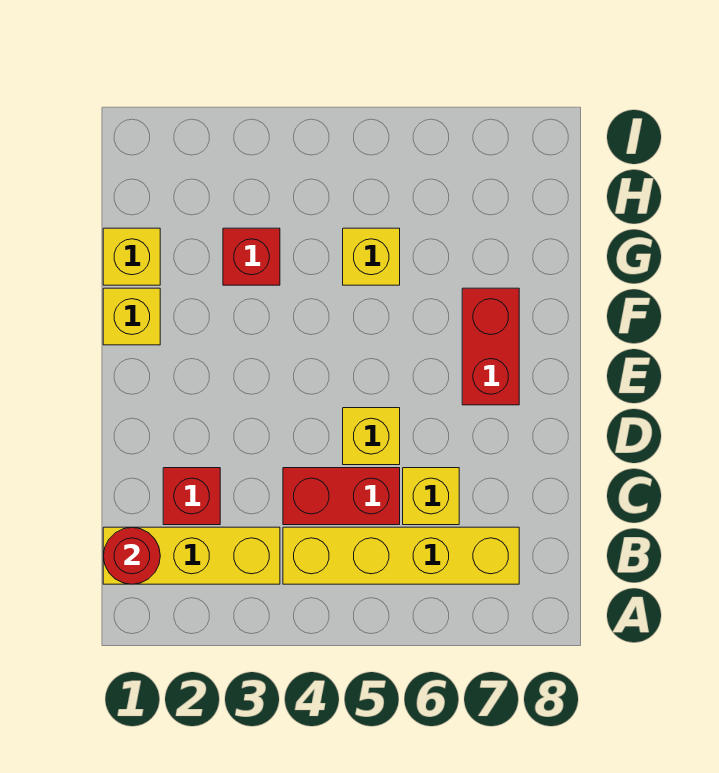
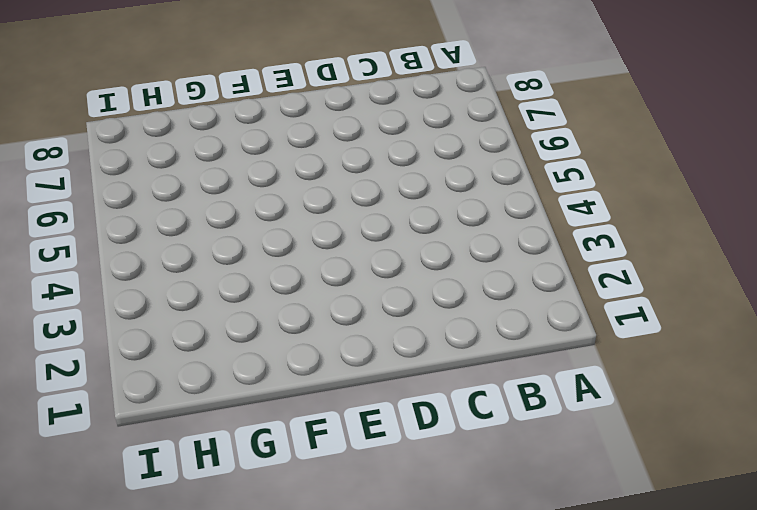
none -> yellow 1x3 brick [103,527,280,584]
none -> yellow 1x4 brick [283,527,519,584]
none -> red 1x1 brick [163,468,220,525]

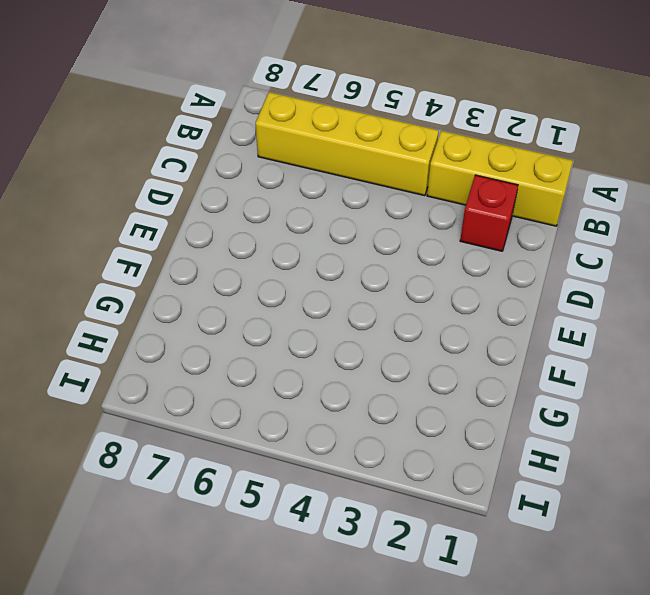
none -> red 1x2 brick [283,468,400,525]
none -> yellow 1x1 brick [403,468,459,525]
none -> yellow 1x1 brick [343,408,400,465]

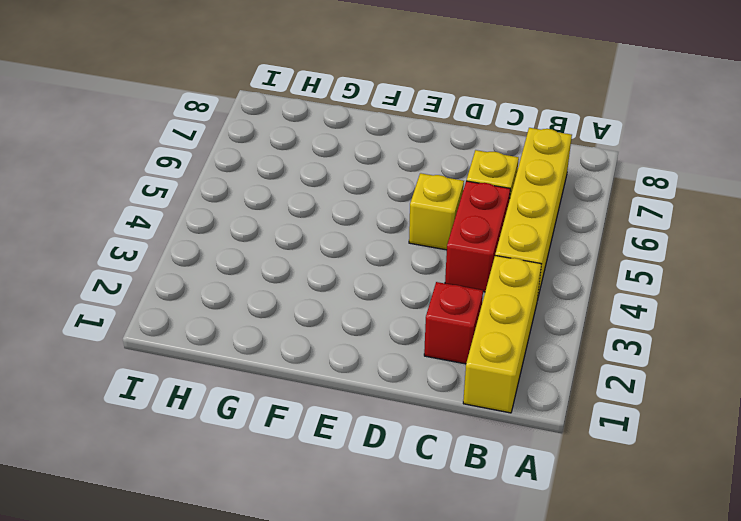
none -> red 1x2 brick [462,288,519,405]
none -> yellow 1x1 brick [103,288,160,345]
none -> yellow 1x1 brick [103,228,160,285]

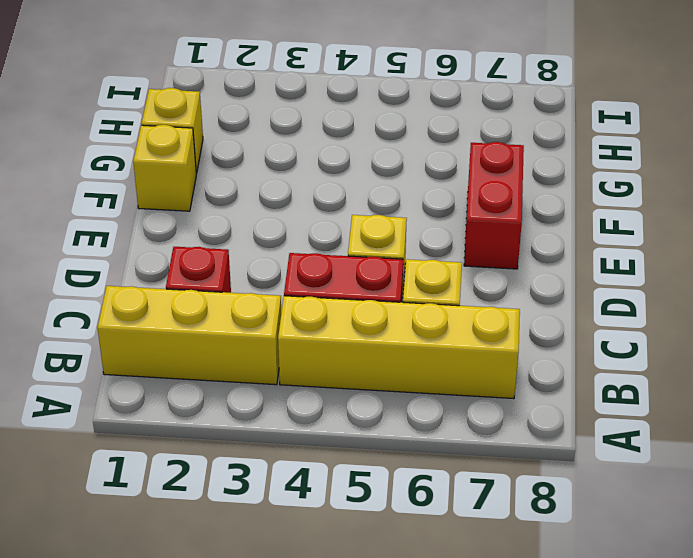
none -> red 1x1 brick [223,228,280,285]
none -> yellow 1x1 brick [343,228,400,285]
none -> red 1x1 round brick [104,527,160,584]

